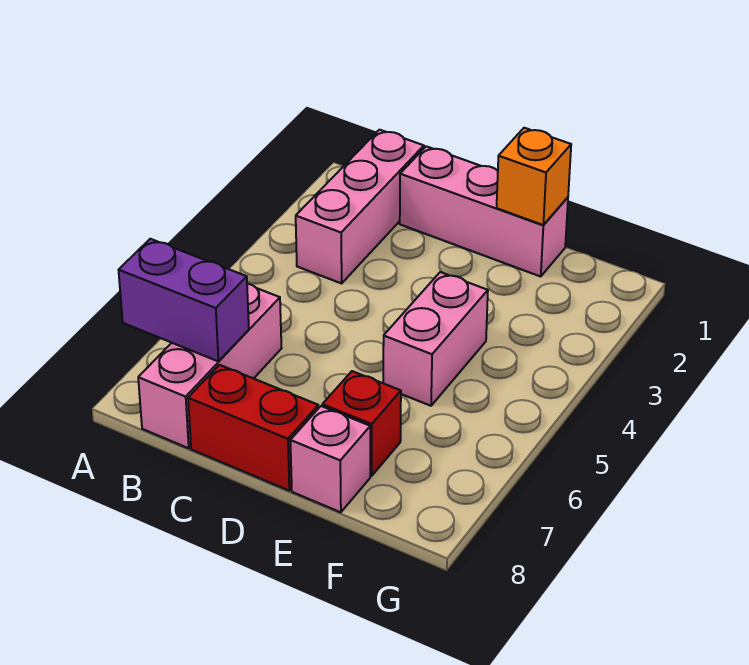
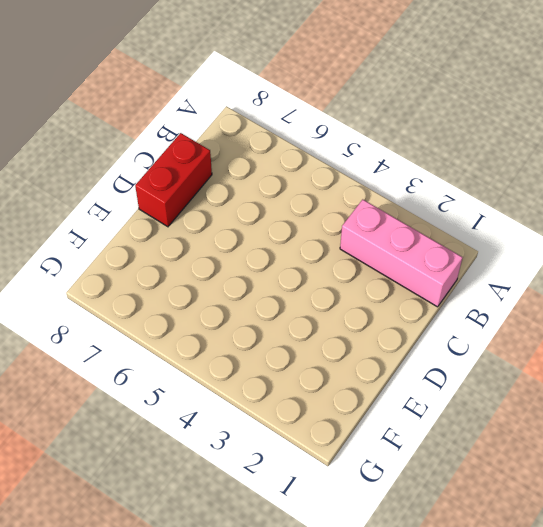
none -> pink 1x3 brick [138,284,282,448]
none -> pink 1x3 brick [400,146,568,276]

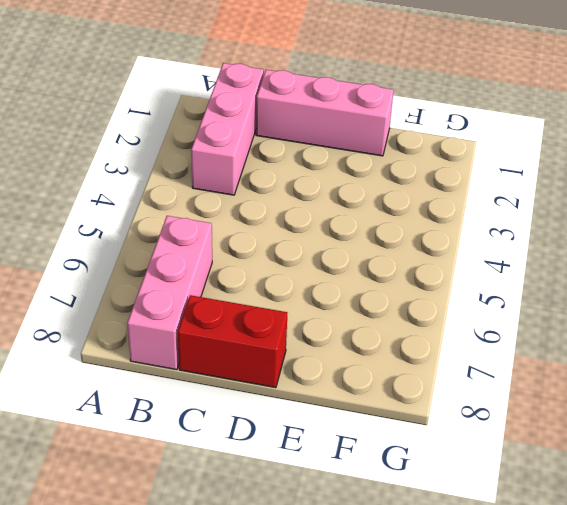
none -> pink 1x2 brick [383,272,488,406]
none -> red 1x1 brick [322,371,401,476]

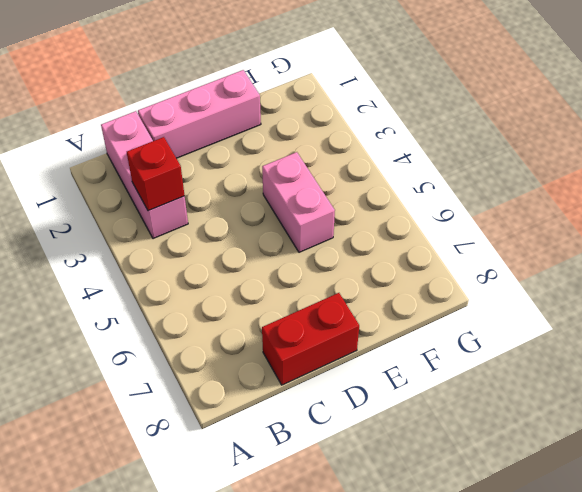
red 1x1 brick [127,137,185,211] -> red 1x1 brick moved to [322,371,401,476]
none -> pink 1x3 brick [138,284,282,448]
none -> pink 1x1 brick [290,406,370,512]

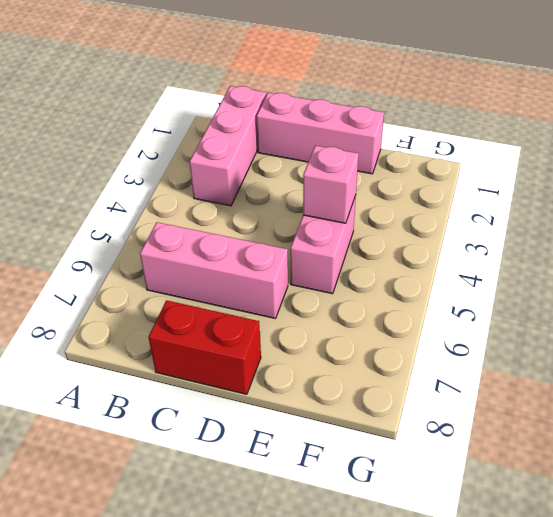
pink 1x3 brick [140,222,288,318] -> pink 1x3 brick turned to [138,284,282,448]
pink 1x1 brick [303,146,358,223] -> pink 1x1 brick moved to [290,406,370,512]
none -> red 1x1 brick [322,371,401,476]
none -> purple 1x2 brick [119,239,249,361]

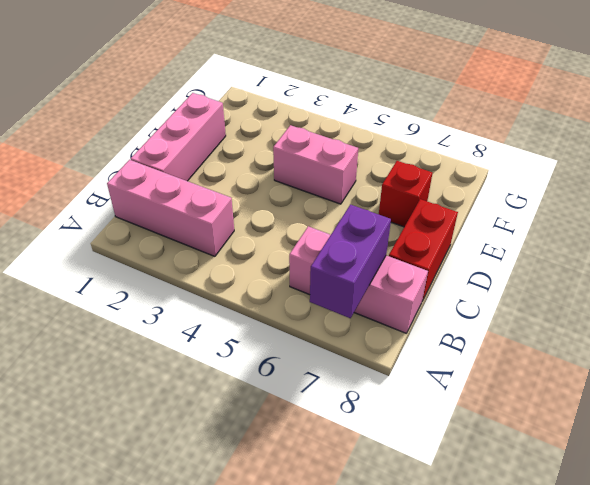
none -> pink 1x1 brick [290,406,370,512]
none -> orange 1x1 brick [497,128,571,225]

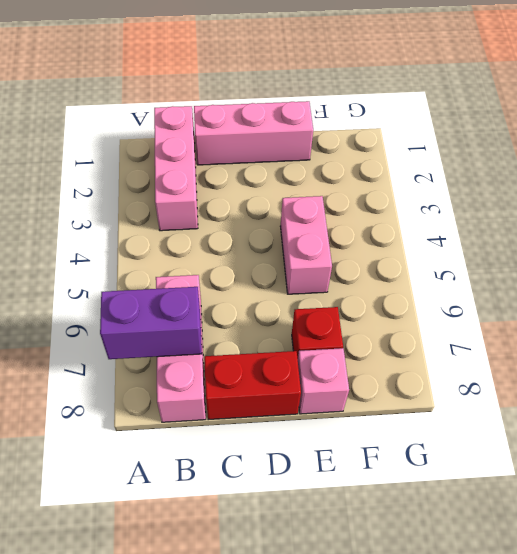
none -> orange 1x1 brick [497,128,571,225]

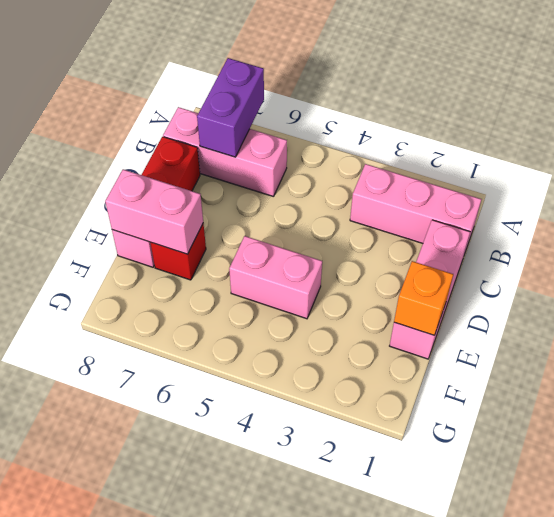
pink 1x2 brick [105,169,203,254] -> none

